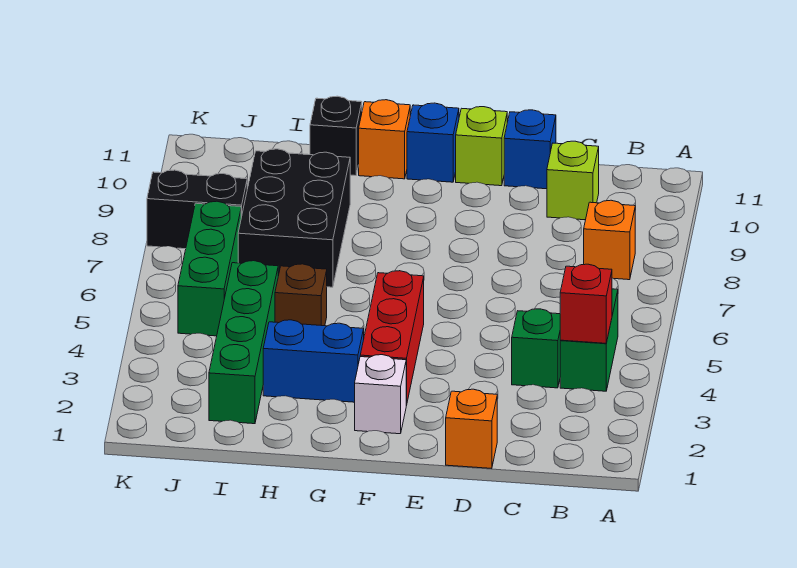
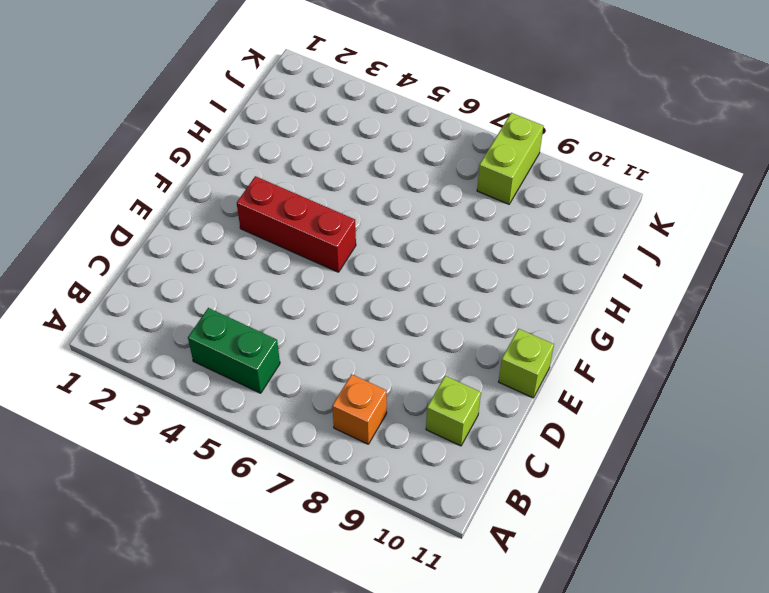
lime 1x2 brick [477,113,544,204] -> black 1x2 brick [147,170,247,249]
none -> green 1x1 brick [512,309,561,388]
none -> orange 1x1 brick [446,389,497,468]
none -> blue 1x1 brick [504,110,556,189]

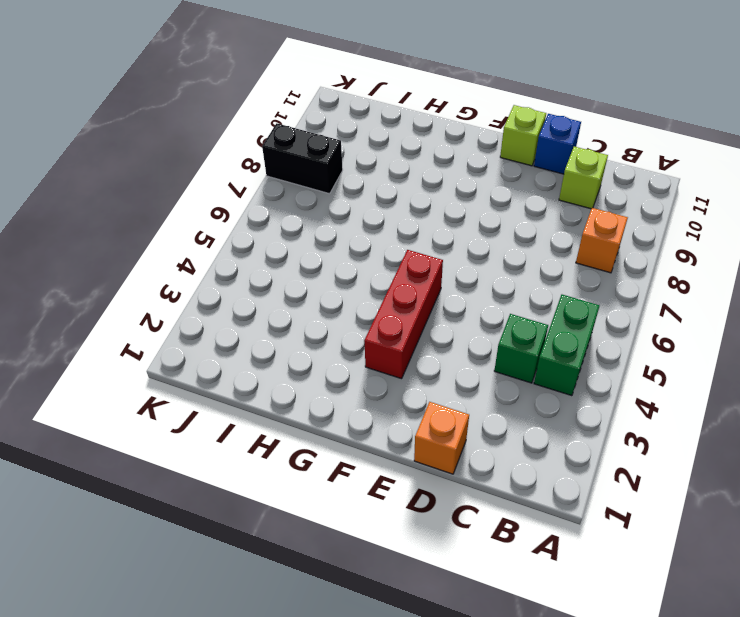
none -> white 1x1 brick [355,355,406,434]
none -> blue 1x1 brick [407,103,459,182]
none -> blue 1x2 brick [263,320,364,402]

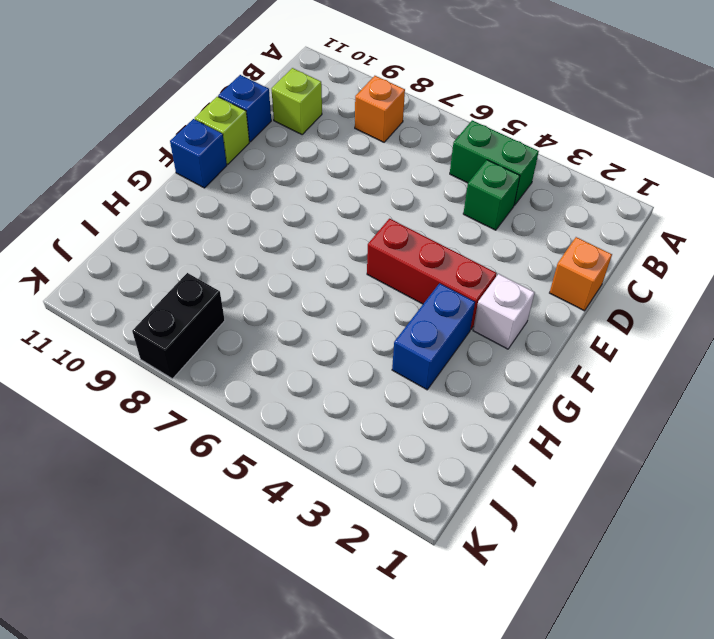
none -> orange 1x1 brick [359,100,410,179]
none -> brown 1x1 brick [275,264,327,326]
none -> black 2x3 brick [238,149,350,287]

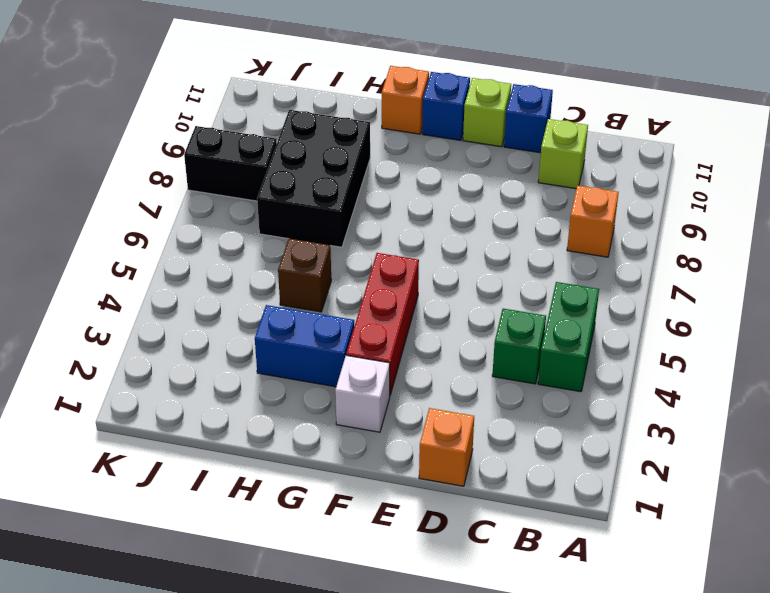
none -> black 1x1 brick [310,96,362,176]
none -> green 1x4 brick [209,261,278,424]
none -> green 1x3 brick [178,201,241,336]

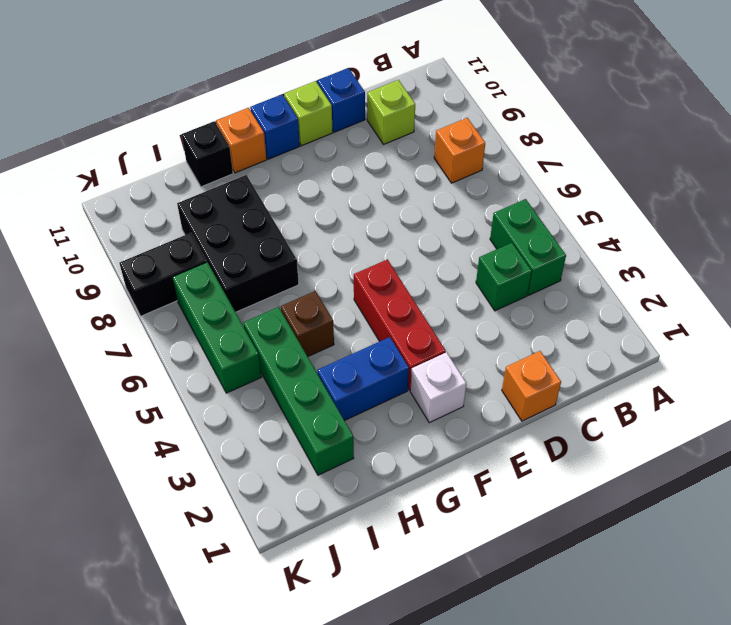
none -> red 1x1 brick [560,264,612,343]

